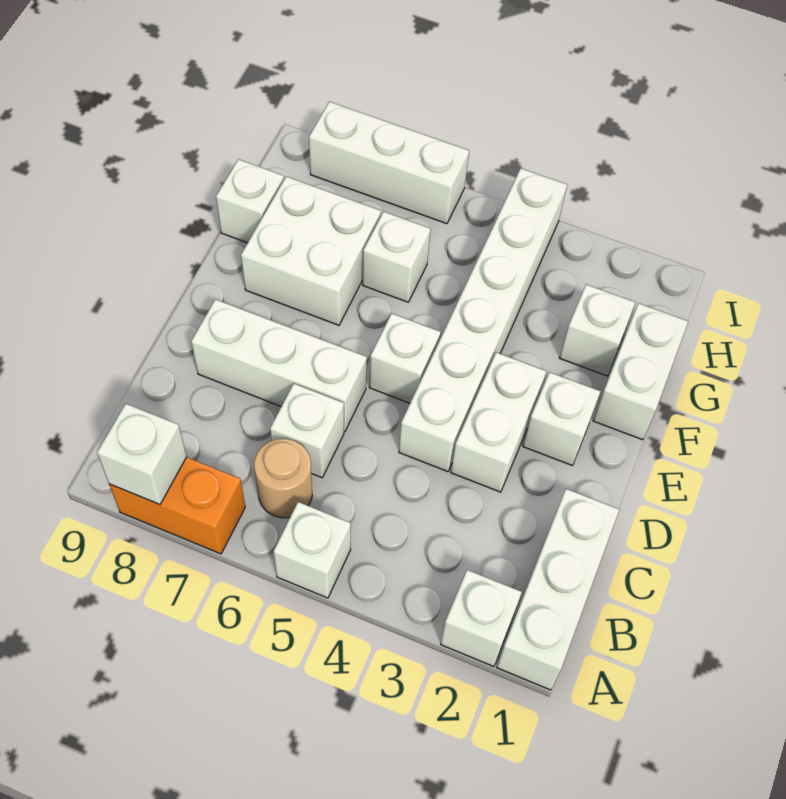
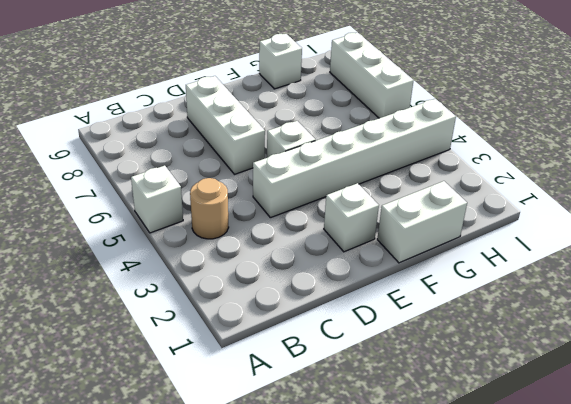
tan 1x1 round brick [190,178,229,239] -> tan 1x1 round brick moved to [254,439,312,518]
none -> white 1x3 brick [497,489,620,690]
none -> white 1x1 brick [441,570,522,666]
none -> orange 1x2 brick [109,457,245,554]

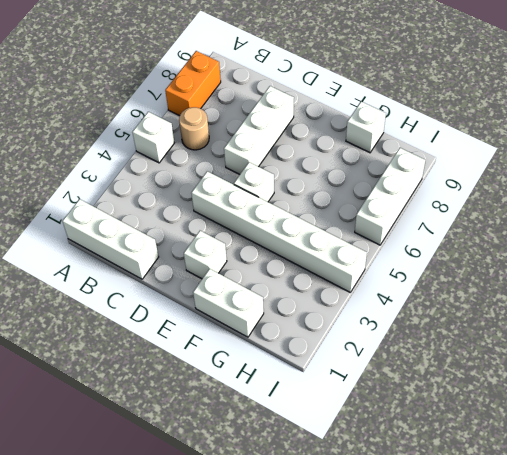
none -> white 1x1 brick [441,570,522,666]
none -> white 1x1 brick [270,384,344,478]
none -> white 1x2 brick [451,352,547,492]

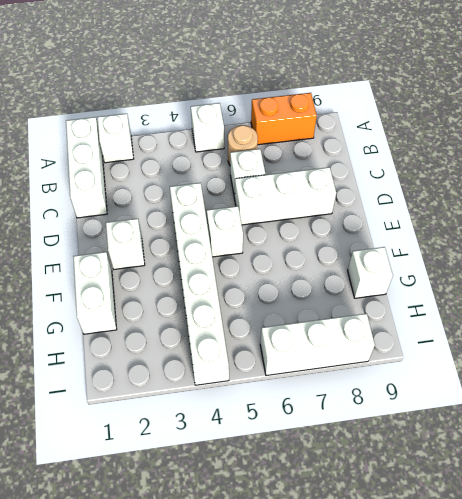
none -> white 1x2 brick [451,352,547,492]
none -> white 2x2 brick [241,177,381,325]
none -> white 1x1 brick [560,284,635,376]

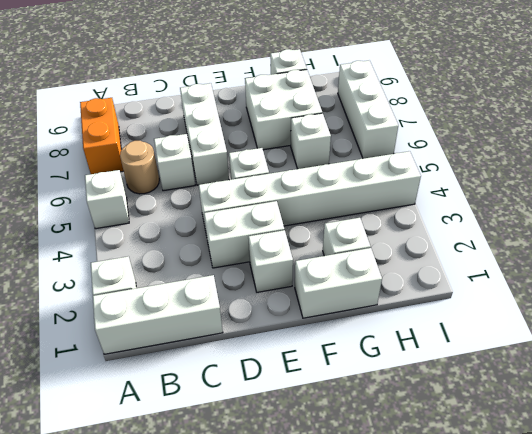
none -> white 1x1 brick [97,404,187,504]

